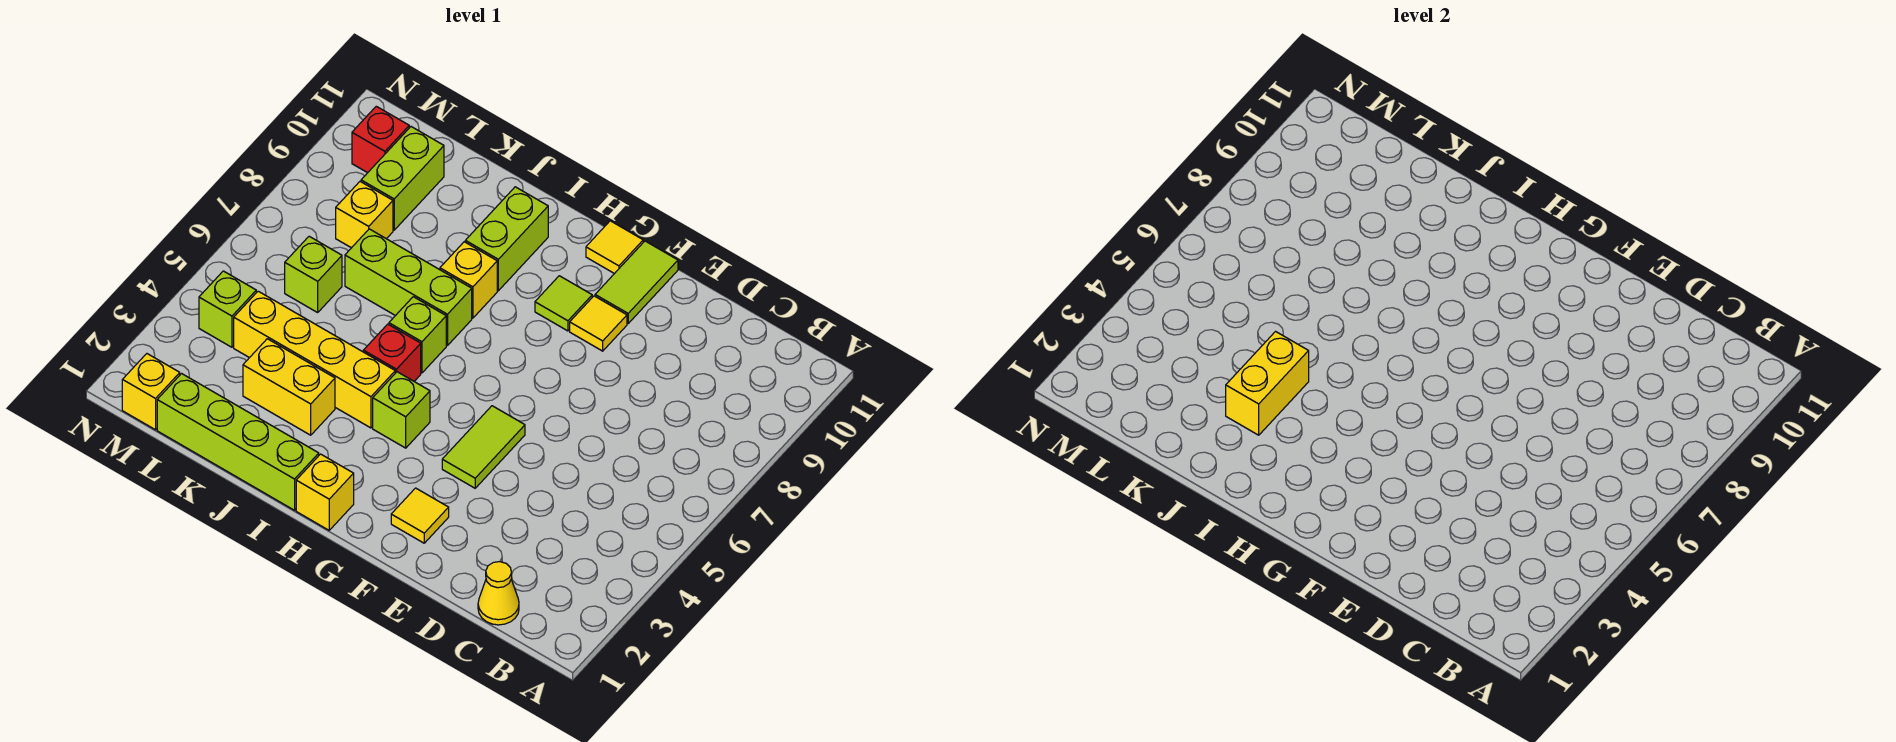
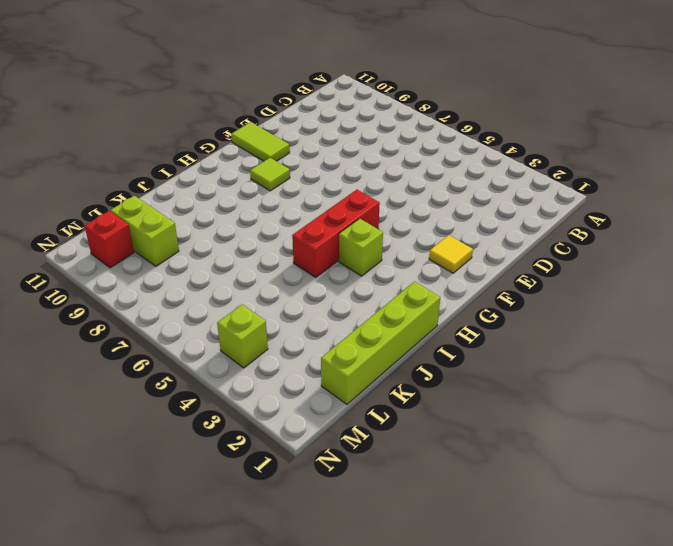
red 1x3 brick [292,190,380,277] -> red 1x1 brick [363,324,421,381]
none -> yellow 1x1 cone [478,562,519,625]
none -> lime 1x2 tile [442,406,525,488]
none -> yellow 1x1 tile [570,296,627,351]

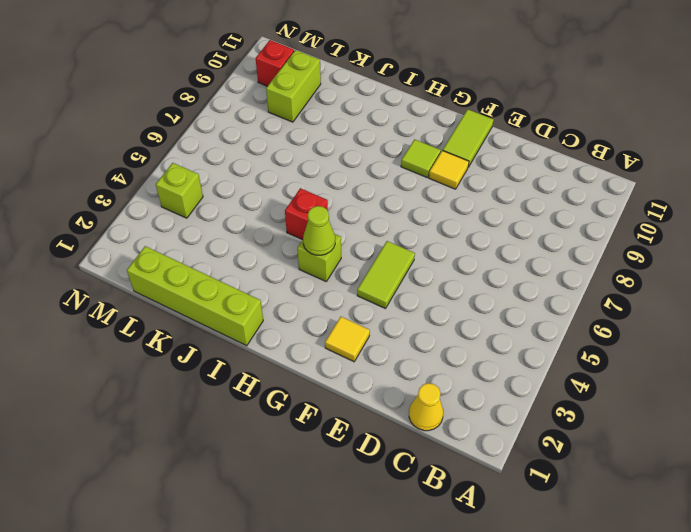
lime 1x1 cone [303,206,335,255] -> none
none -> yellow 1x1 tile [586,221,643,274]
none -> yellow 1x1 brick [296,454,354,530]
none -> yellow 1x4 brick [234,291,395,428]

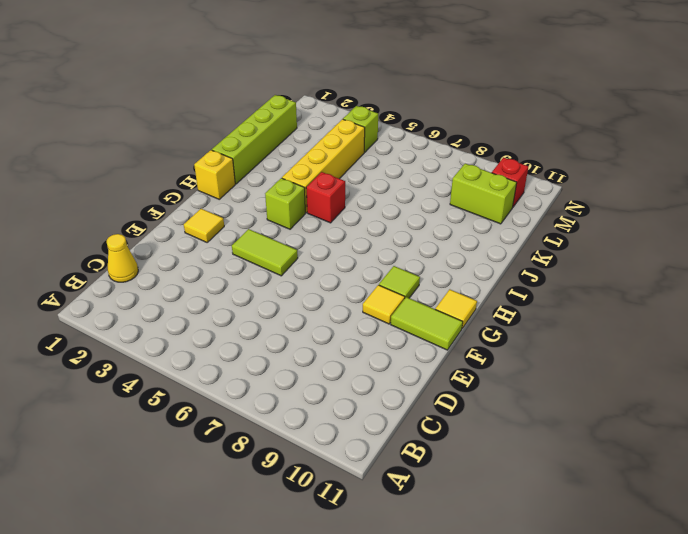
none -> lime 1x1 brick [389,297,446,373]
none -> lime 1x3 brick [345,229,472,346]
none -> yellow 1x1 brick [440,242,497,318]

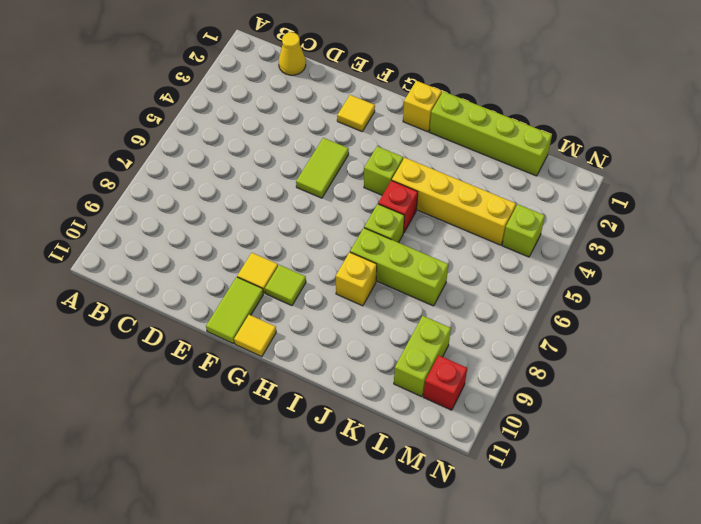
none -> lime 1x2 brick [465,187,548,291]
none -> yellow 1x2 brick [243,339,335,435]
none -> lime 1x1 brick [285,236,342,312]

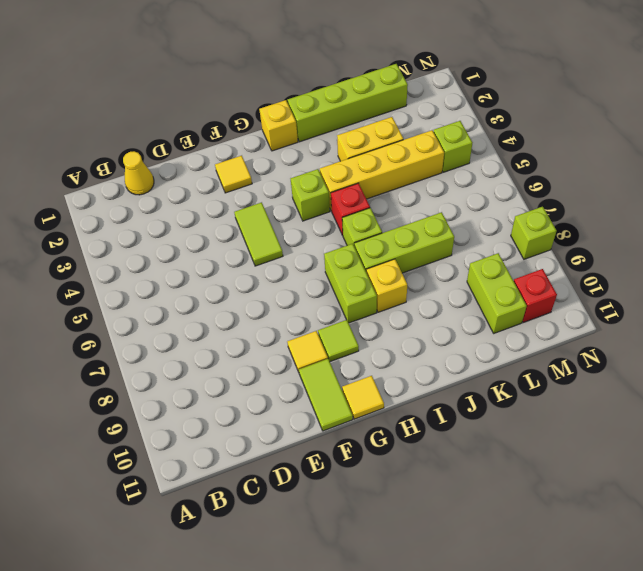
lime 1x2 brick [324,244,377,323] -> lime 1x2 brick moved to [465,187,548,291]
lime 1x1 brick [511,207,556,259] -> lime 1x1 brick moved to [285,236,342,312]
none -> yellow 1x1 brick [336,182,393,248]
none -> yellow 1x1 brick [122,354,180,430]
none -> yellow 1x2 brick [1226,332,1309,435]

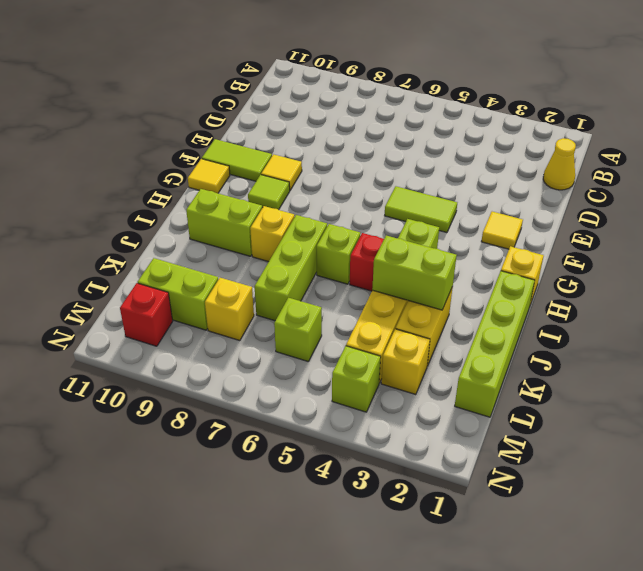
lime 1x2 brick [372,235,457,310] -> yellow 1x2 brick [1226,332,1309,435]
yellow 1x1 brick [381,329,430,395] -> yellow 1x1 brick moved to [122,354,180,430]

